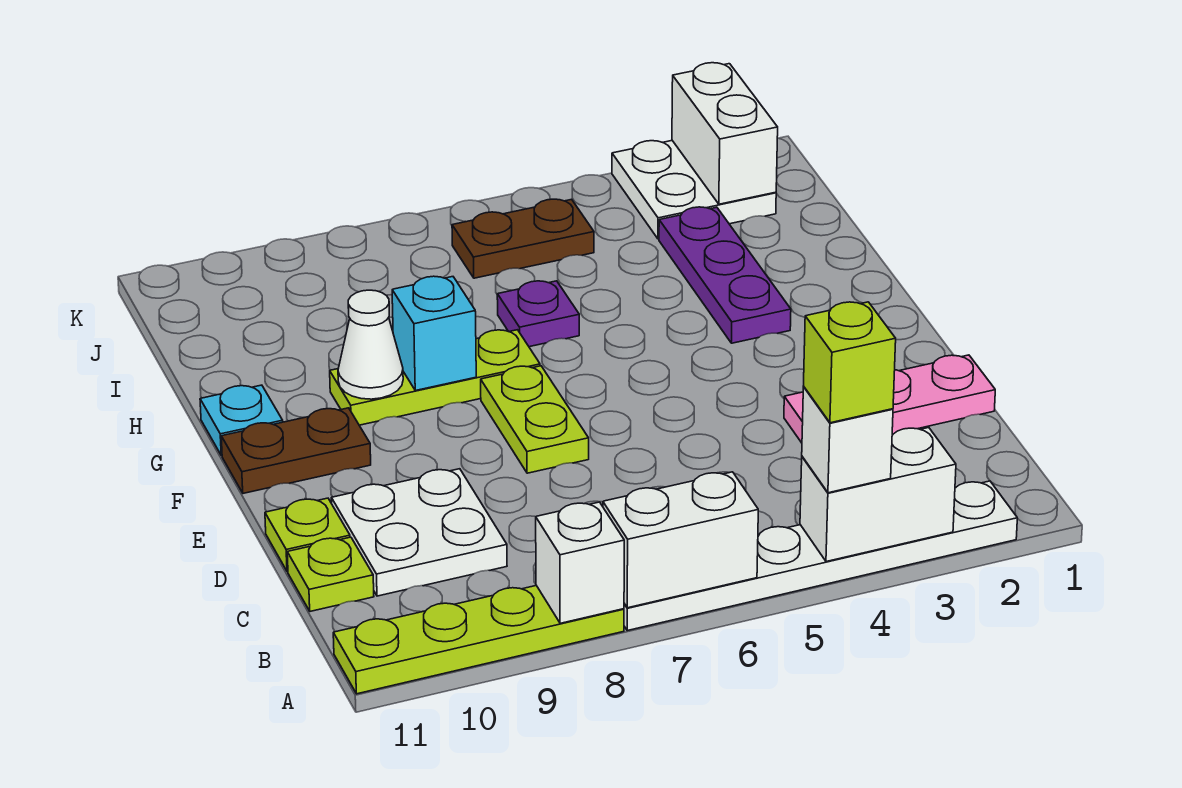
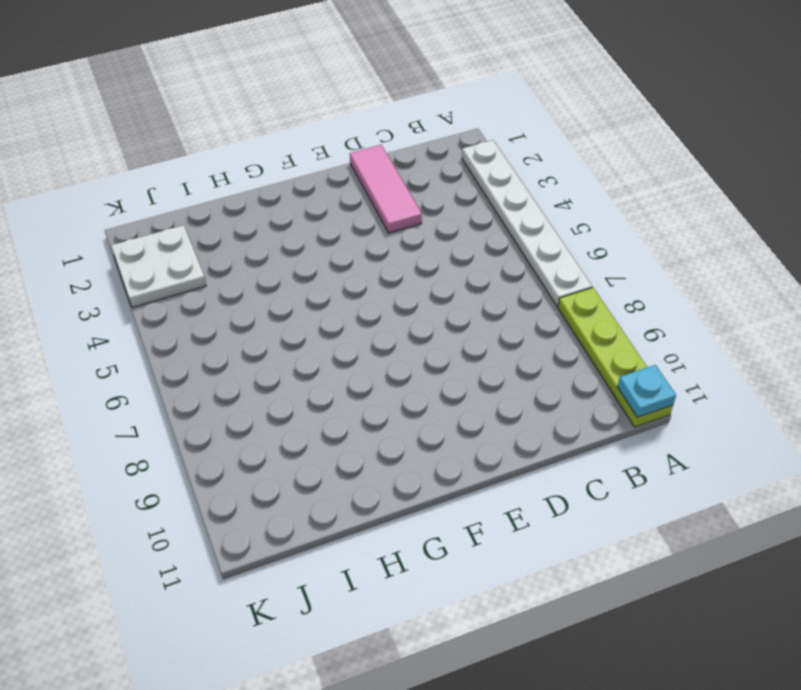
cyan 1x1 plate [617,365,676,417] -> cyan 1x1 plate moved to [200,385,283,456]
pink 1x3 tile [350,145,422,233] -> pink 1x3 plate [784,355,995,443]
none -> white 2x2 plate [331,469,507,596]
none -> lime 1x1 plate [287,537,374,611]
none -> lime 1x1 plate [265,498,350,571]

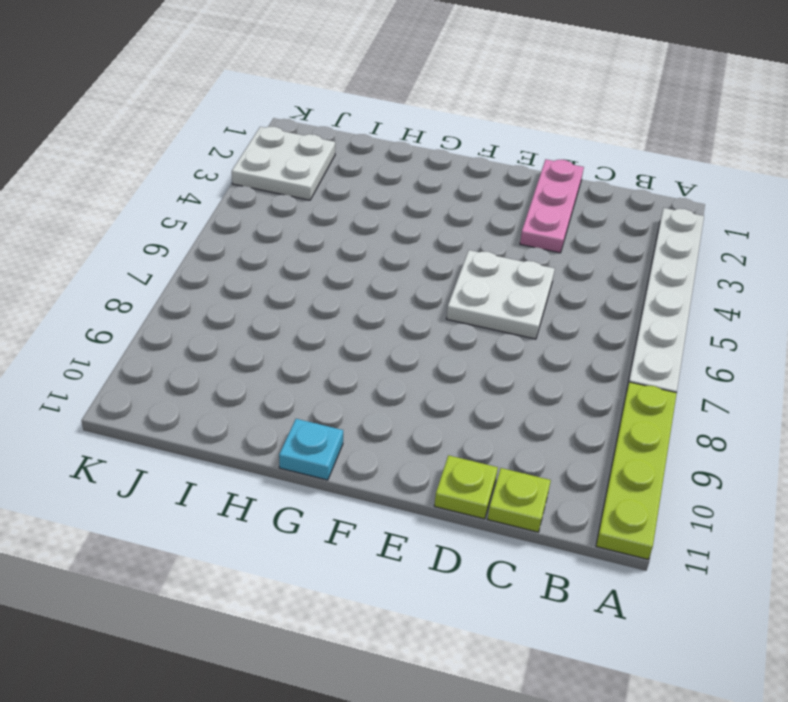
white 2x2 plate [446,250,555,339] -> white 2x2 plate moved to [331,469,507,596]
none -> lime 1x2 plate [481,366,589,473]
none -> brown 1x2 plate [221,408,371,493]
none -> purple 1x3 plate [659,207,791,343]

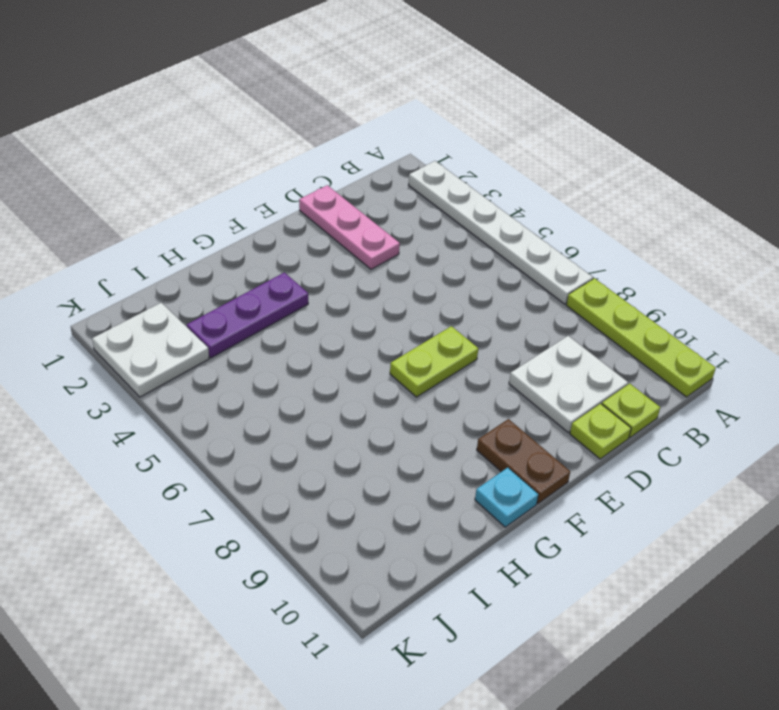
none -> lime 1x3 plate [330,330,540,425]
none -> purple 1x1 plate [497,281,579,347]
none -> brown 1x2 plate [452,199,594,278]

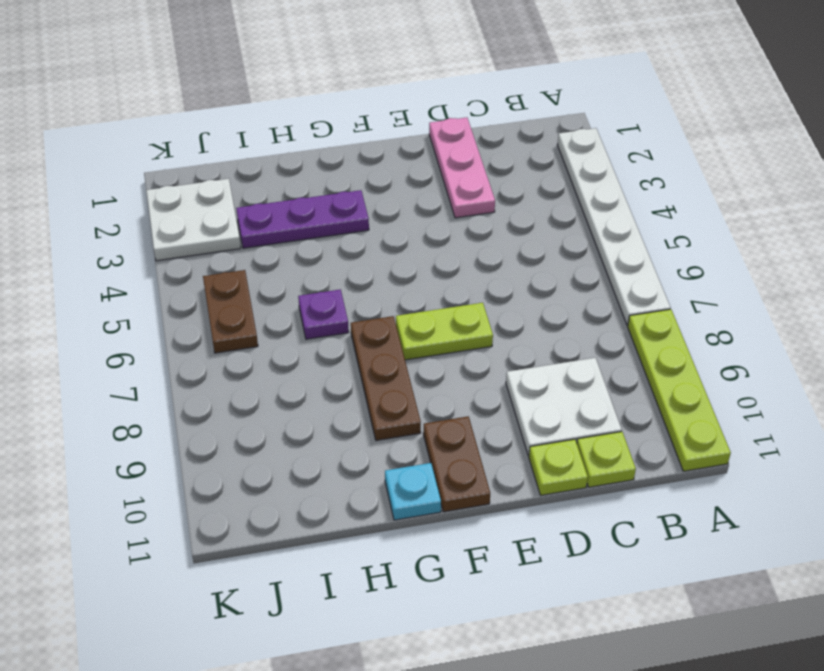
brown 1x3 plate [351,316,421,441] -> lime 1x3 plate [330,330,540,425]
none -> white 1x2 brick [800,428,956,562]
none -> white 1x2 brick [603,472,758,608]
none -> white 1x1 brick [536,502,624,623]

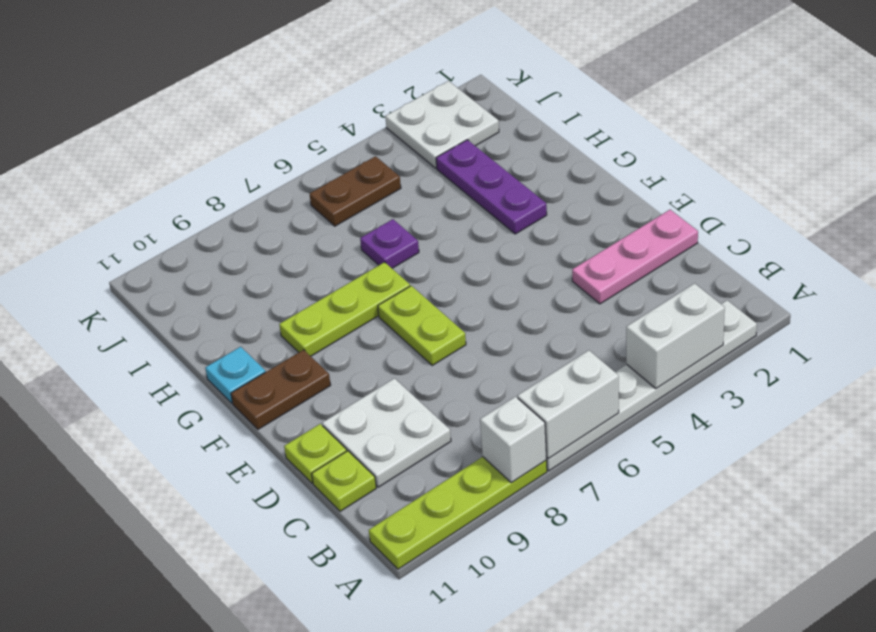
none -> cyan 1x1 brick [392,276,476,391]
none -> white 1x1 cone [338,290,403,399]
none -> white 1x2 brick [672,63,778,204]

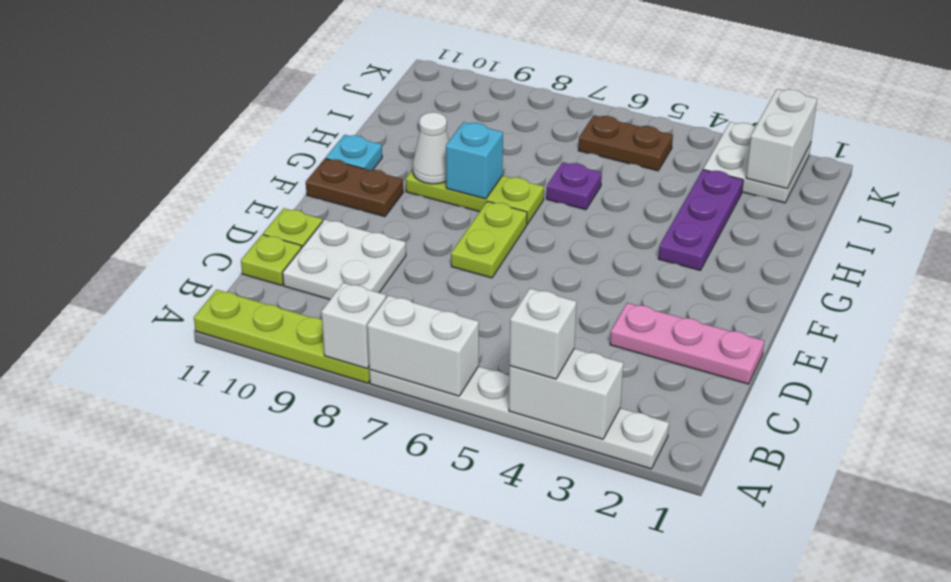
none -> lime 1x1 brick [804,302,896,423]

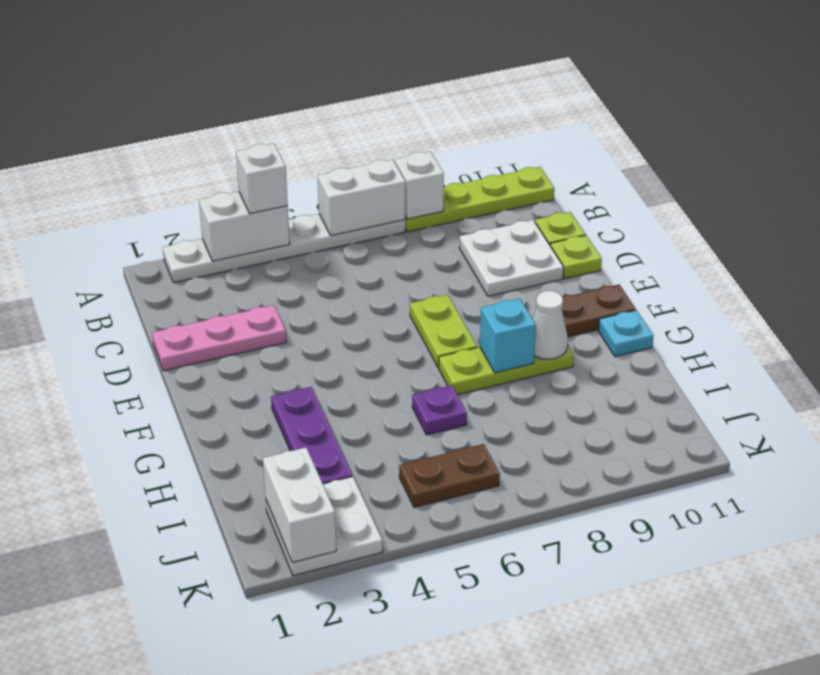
none -> lime 1x1 brick [804,302,896,423]

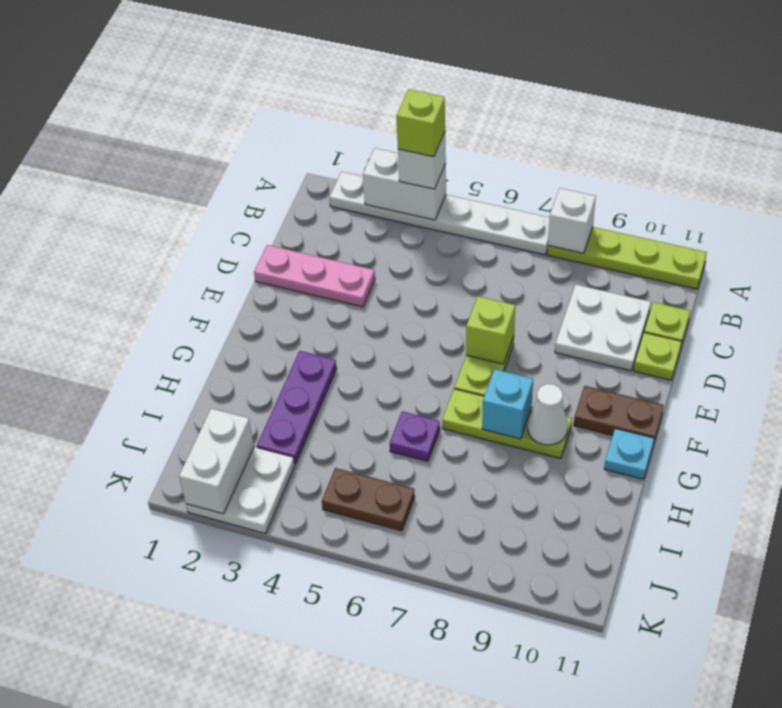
lime 1x1 brick [466,296,515,364] -> none
none -> white 1x2 brick [603,472,758,608]

